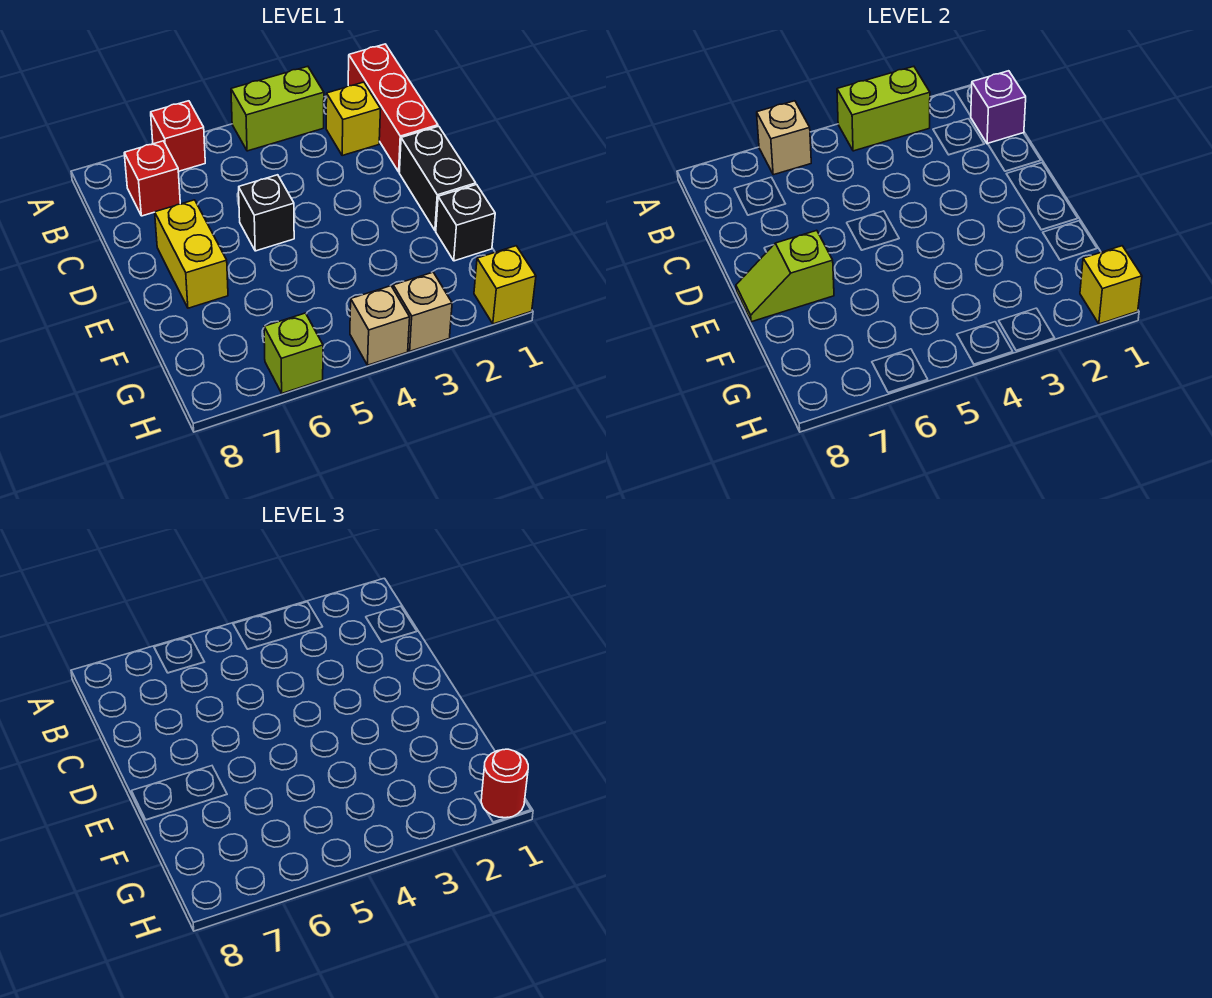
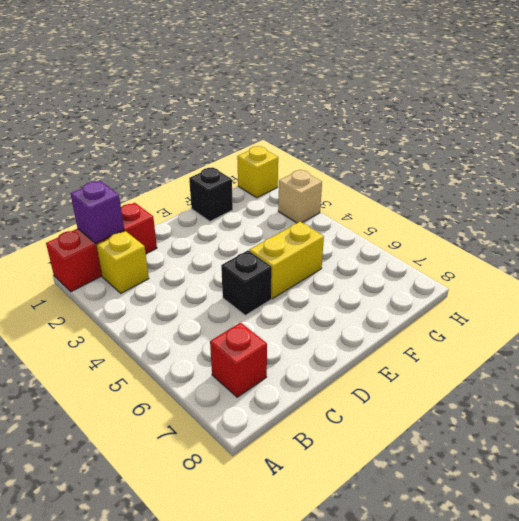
yellow 1x2 brick [249,222,324,299] -> yellow 1x2 brick moved to [155,200,228,308]
none -> lime 1x2 brick [231,66,324,151]
none -> red 1x1 brick [151,101,205,171]
none -> black 1x2 brick [399,126,476,231]

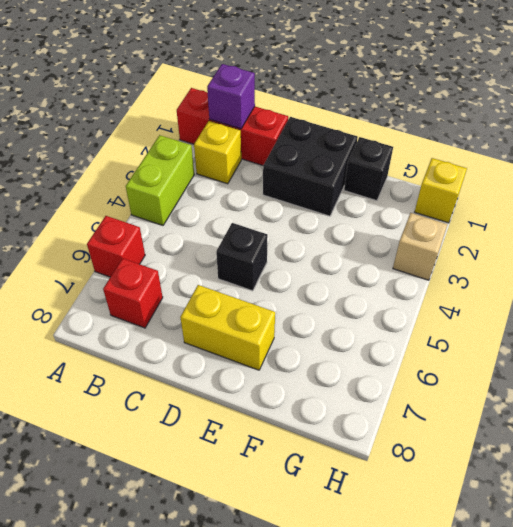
black 2x2 brick [263,117,358,216] -> black 1x2 brick [399,126,476,231]
none -> tan 1x1 brick [350,286,410,365]
none -> lime 1x1 brick [264,313,323,393]
none -> lime 1x2 brick [837,66,930,151]

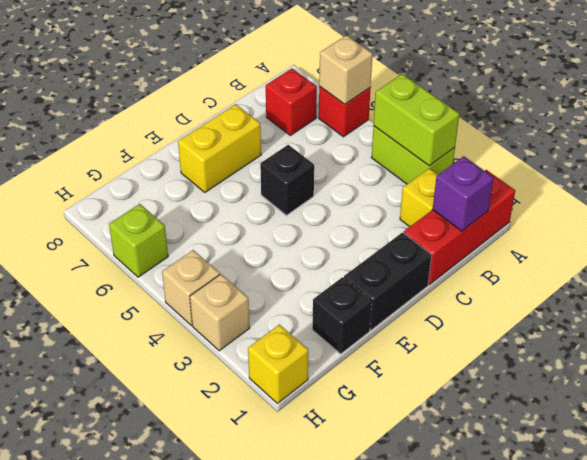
none -> lime 1x2 slope [736,230,834,322]
none -> yellow 1x1 brick [1080,246,1142,324]
none -> red 1x1 round brick [481,749,528,818]

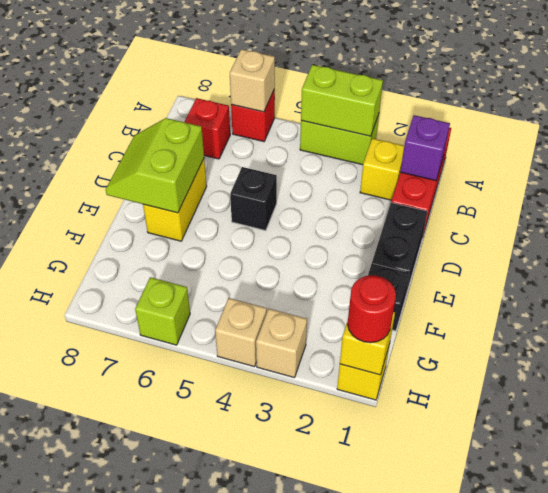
lime 2x2 slope [106,118,204,213] -> lime 1x2 slope [736,230,834,322]

